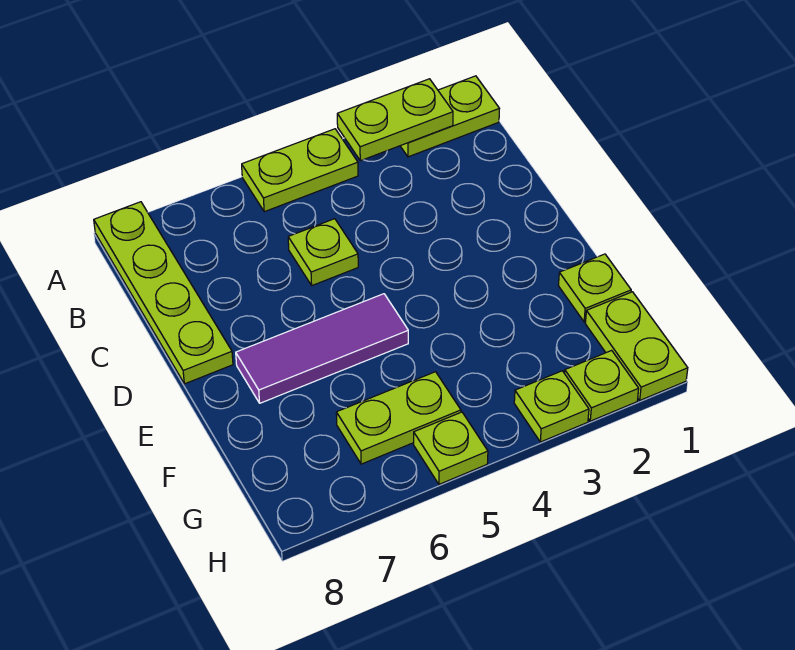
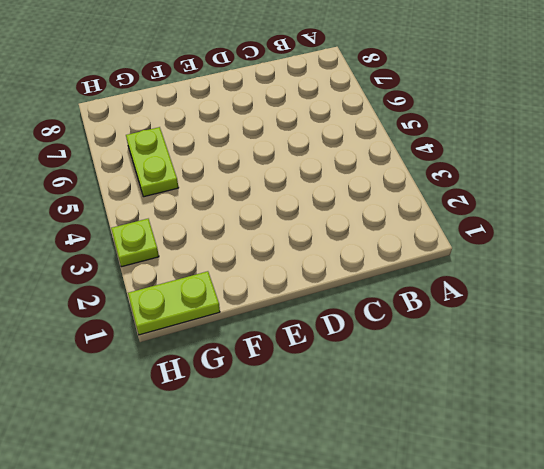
none -> lime 1x2 plate [401,76,500,157]
none -> lime 1x2 plate [242,129,358,212]
none -> lime 1x4 plate [94,202,233,384]

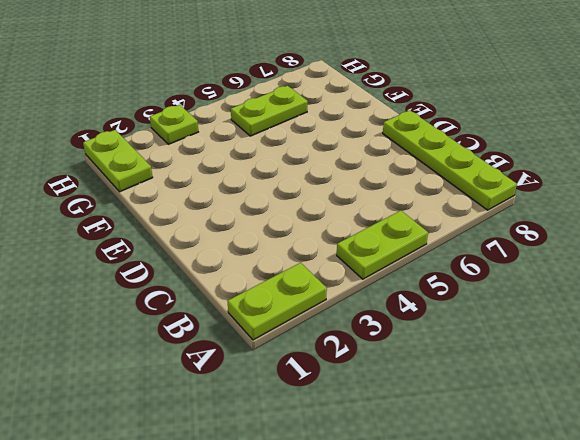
none -> lime 1x1 plate [288,219,358,285]
none -> purple 1x3 tile [236,294,408,403]
none -> lime 1x1 plate [558,254,631,322]

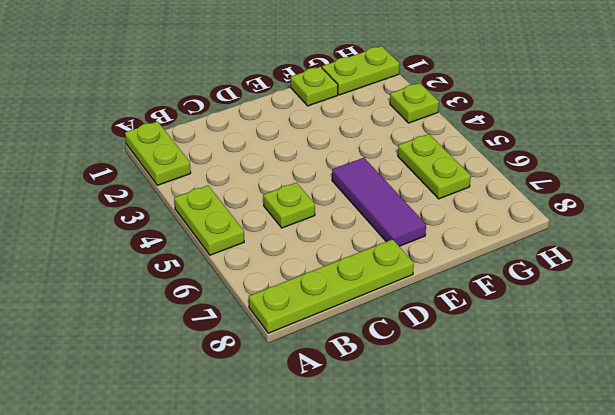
none -> lime 1x1 plate [565,350,639,421]
none -> lime 1x1 plate [414,412,488,484]
none -> lime 1x2 plate [337,79,453,161]

